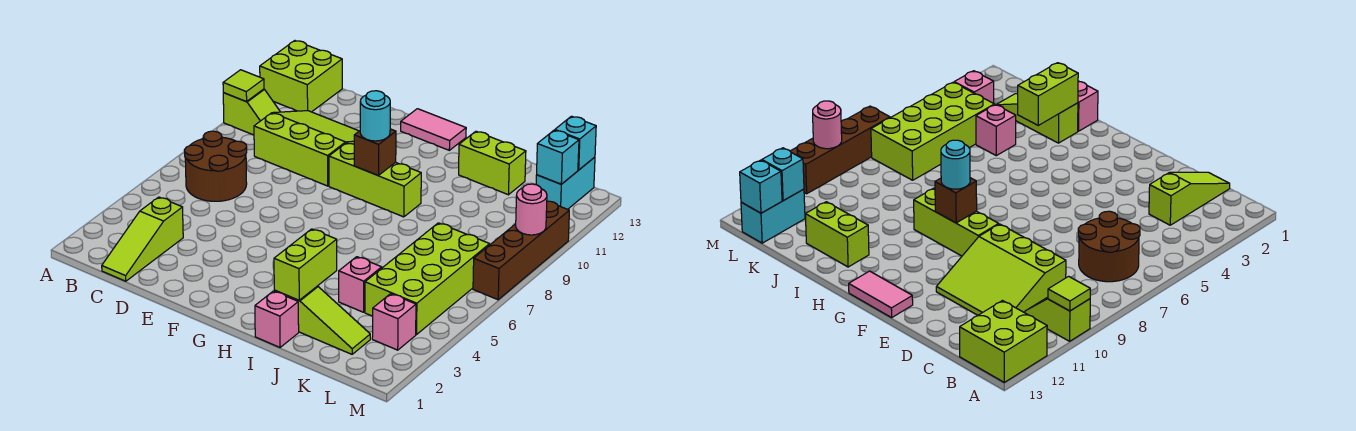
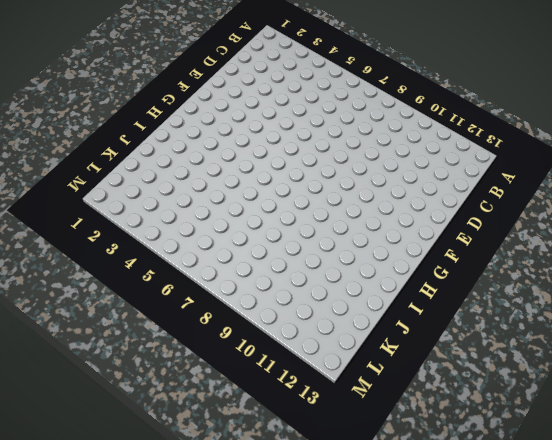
none -> lime 1x2 slope [223,89,280,135]
none -> lime 2x2 brick [260,41,342,112]
none -> brown 2x2 round brick [184,131,247,201]

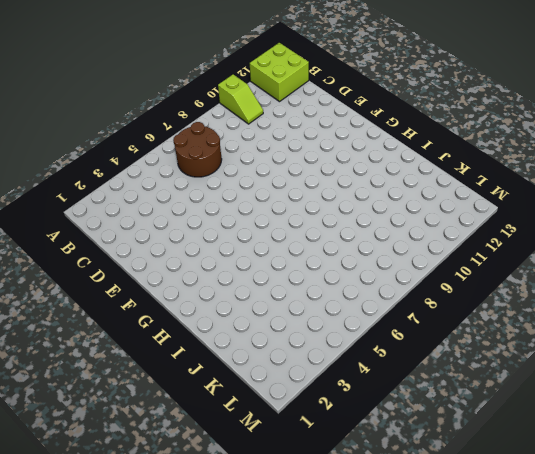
none -> lime 1x3 slope [102,197,183,281]
none -> lime 3x3 slope [254,111,359,186]
none -> lime 1x3 brick [329,143,421,217]

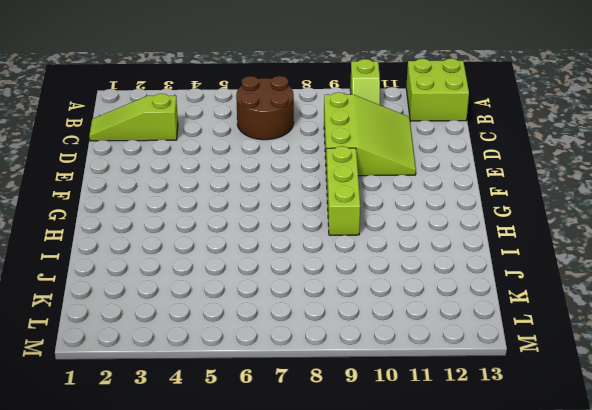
none -> pink 1x2 tile [401,109,466,150]
none -> pink 1x1 brick [255,291,299,347]
none -> lime 1x3 slope [274,286,370,354]

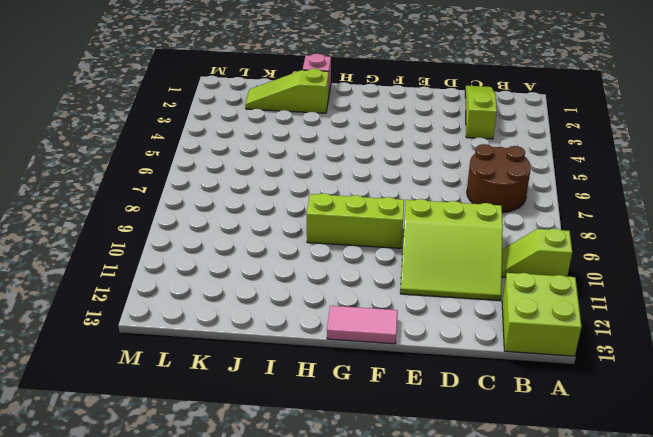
none -> lime 1x2 brick [459,131,526,195]
none -> pink 1x1 brick [339,257,382,312]
none -> lime 2x4 brick [365,223,490,335]

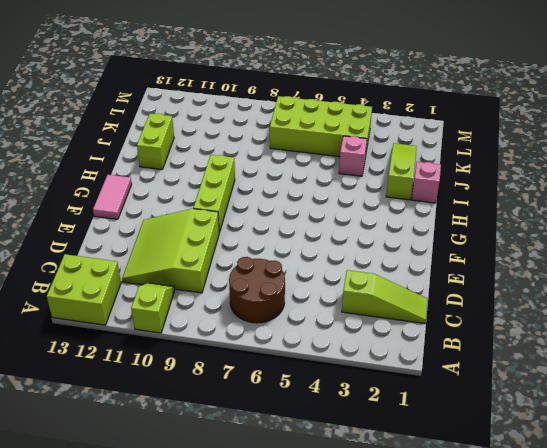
none -> pink 1x1 brick [372,294,416,350]
none -> cyan 1x2 brick [536,157,595,209]
none -> brown 1x4 brick [473,201,569,300]

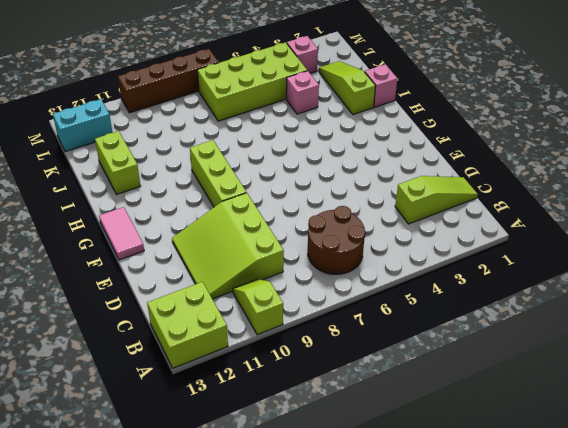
none -> lime 1x1 tile [223,70,264,101]
none -> brown 1x1 brick [354,129,396,175]
none -> lime 1x2 brick [274,229,337,300]

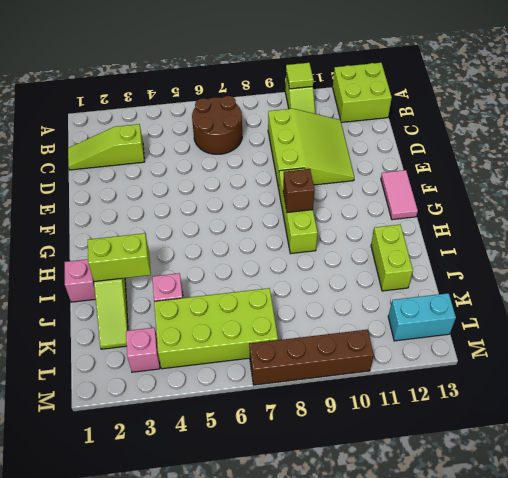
none -> cyan 1x1 brick [537,130,579,184]
none -> cyan 1x1 brick [555,116,596,170]
none -> pink 1x1 round brick [516,184,547,235]

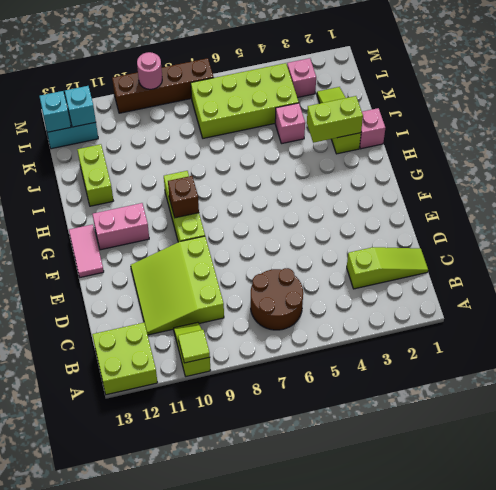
pink 1x2 brick [93,203,149,250] -> none
none -> cyan 1x1 round brick [360,91,390,141]

